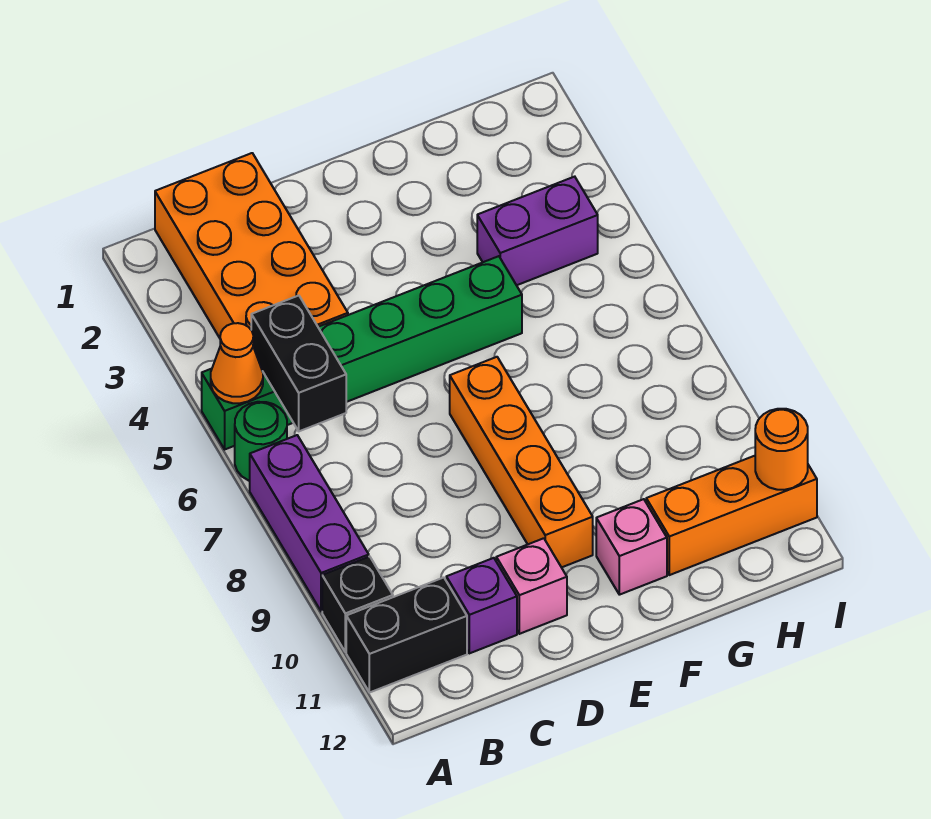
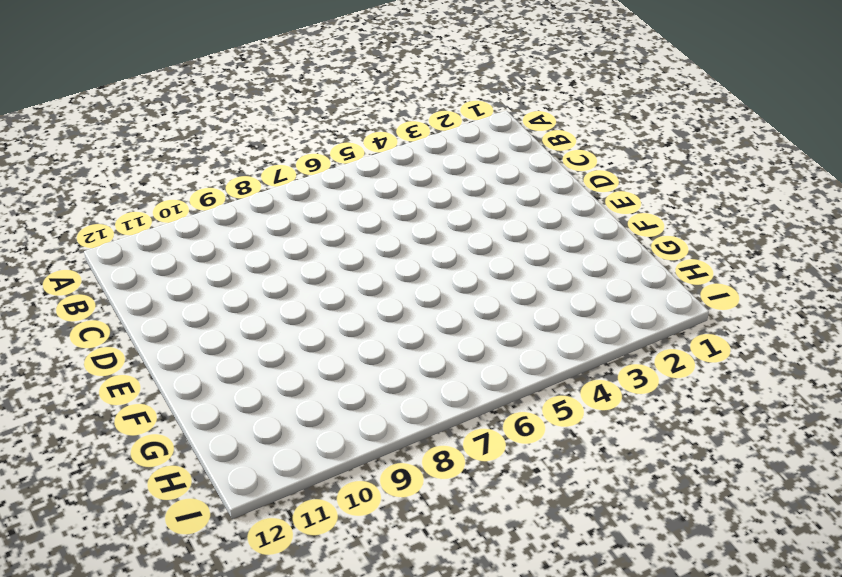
none -> green 1x6 brick [202,256,522,449]
none -> green 1x1 round brick [235,402,287,481]
none -> purple 1x3 brick [250,435,369,612]

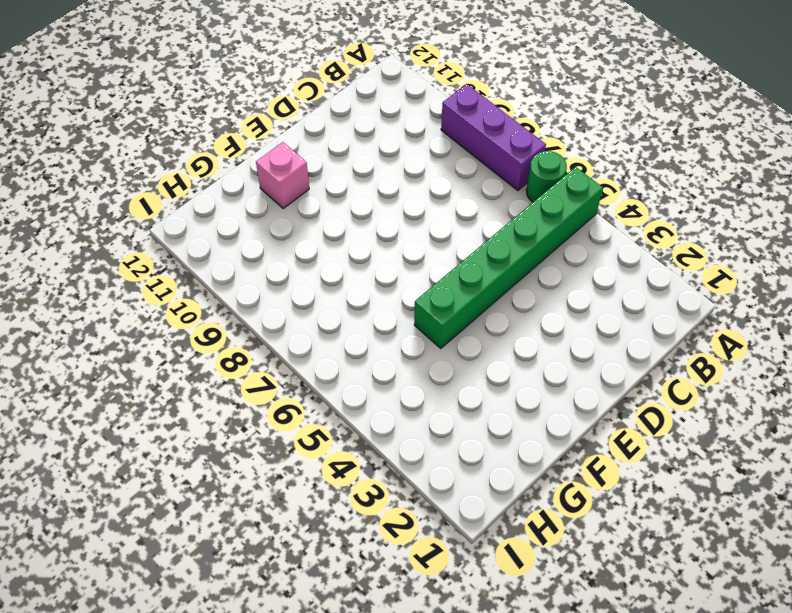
none -> black 1x1 brick [322,557,393,652]
none -> black 1x2 brick [346,578,467,693]
none -> orange 2x4 brick [155,153,348,338]

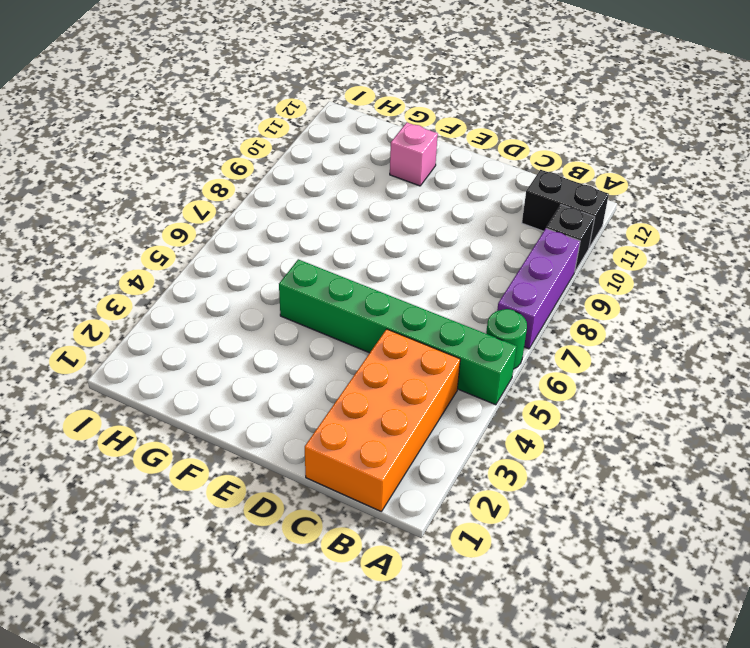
none -> purple 1x1 brick [446,558,517,653]
none -> pink 1x1 brick [496,538,567,634]
none -> orange 1x4 brick [450,357,593,567]

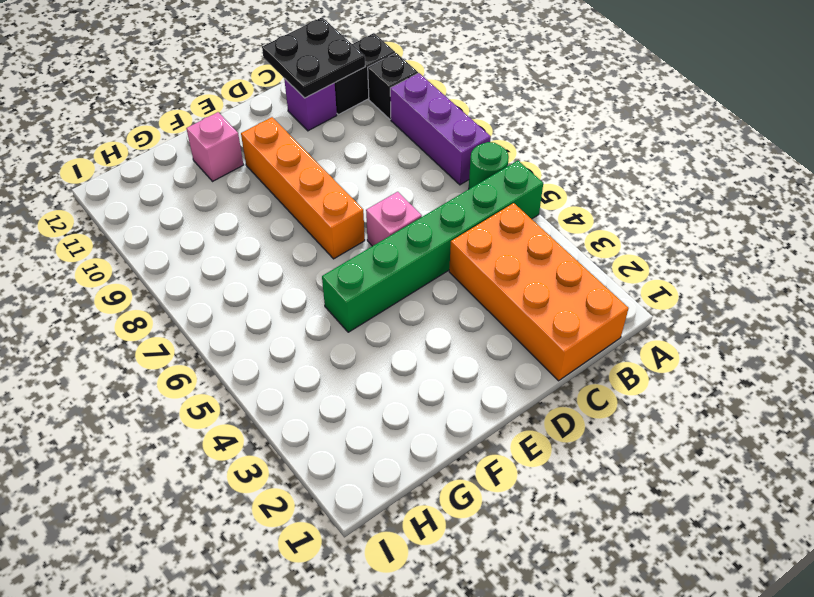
black 2x2 plate [262,17,365,98] -> none
pink 1x1 brick [366,192,422,246] -> pink 1x1 brick moved to [496,538,567,634]
none -> purple 1x2 brick [477,177,598,285]
none -> orange 1x3 brick [646,456,817,575]
none -> orange 1x1 cone [211,323,263,403]

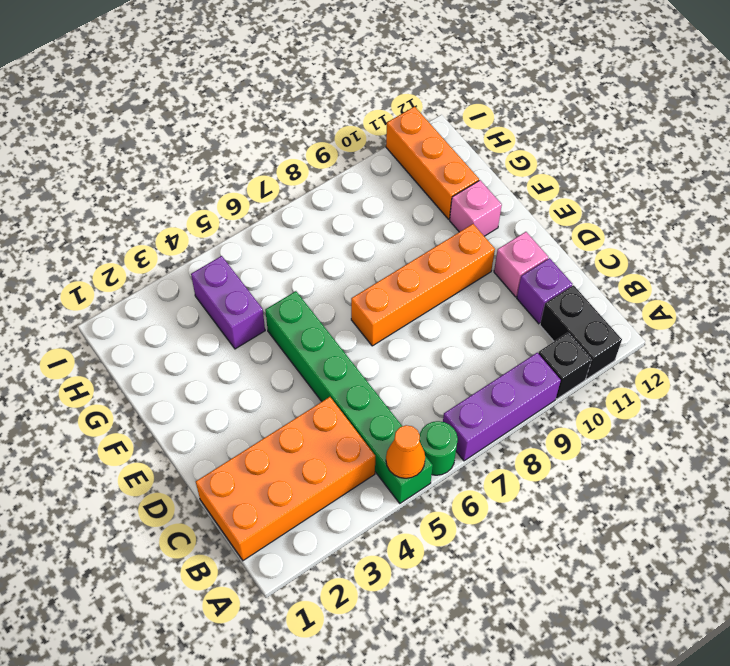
none -> black 1x2 brick [251,296,346,431]
none -> orange 1x1 round brick [755,409,808,490]

